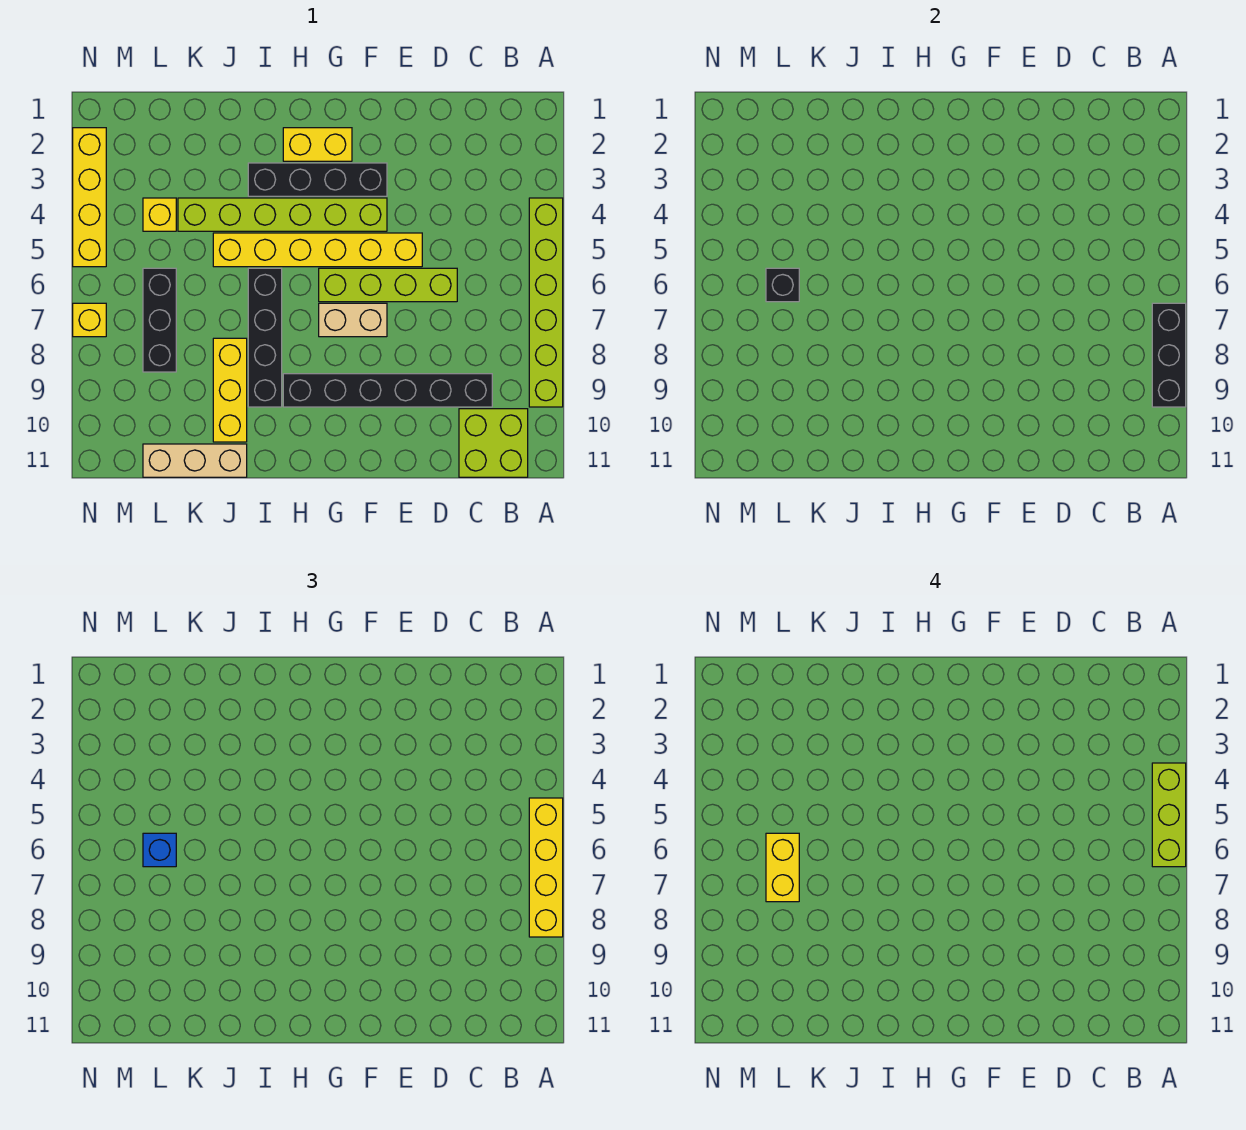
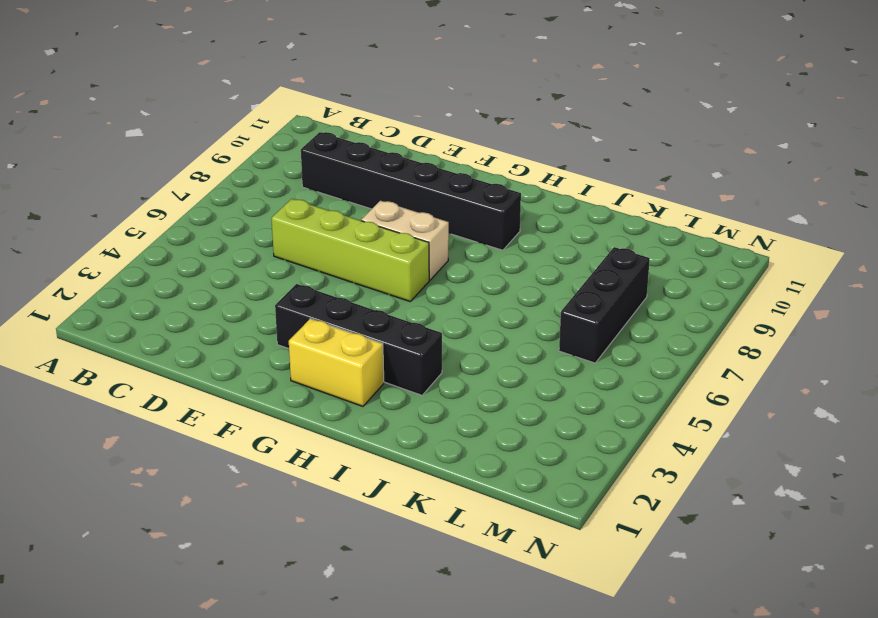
none -> lime 1x6 brick [529,198,563,407]
none -> lime 2x2 brick [459,409,528,477]
none -> yellow 1x6 brick [213,233,422,267]

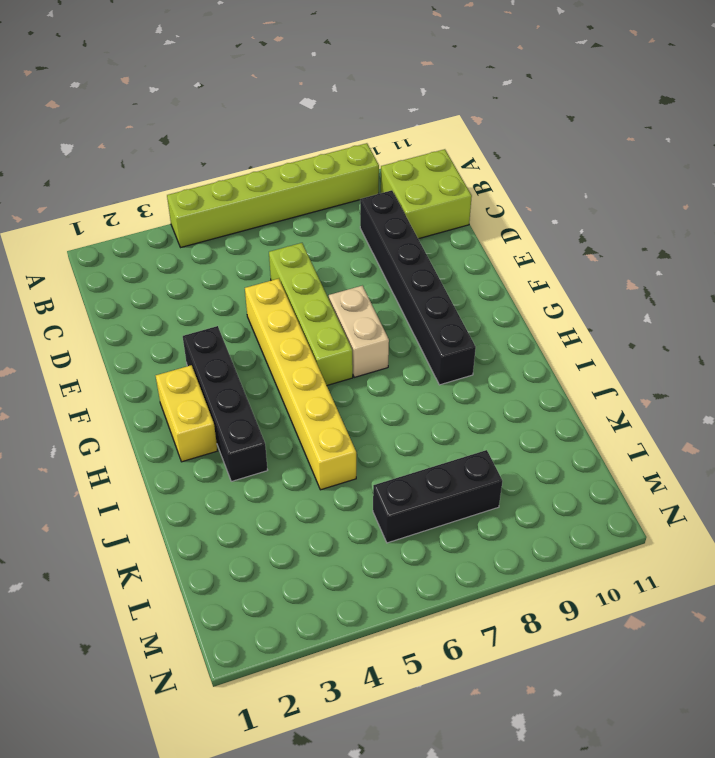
none -> lime 1x6 brick [178,198,387,231]
none -> black 1x4 brick [248,268,282,407]
none -> yellow 1x3 brick [213,338,247,442]

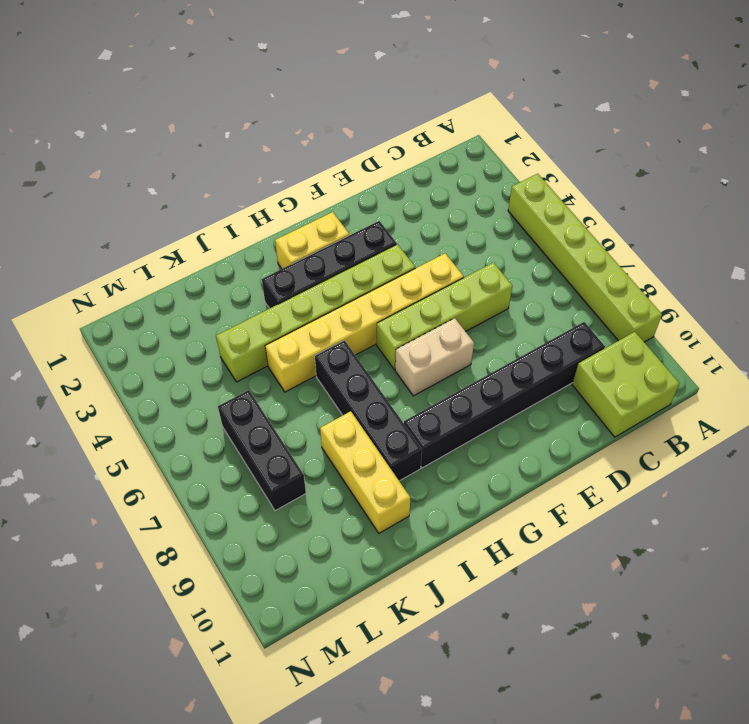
none -> tan 1x3 brick [143,444,247,477]
none -> yellow 1x1 brick [143,198,176,231]
none -> yellow 1x4 brick [73,128,106,267]

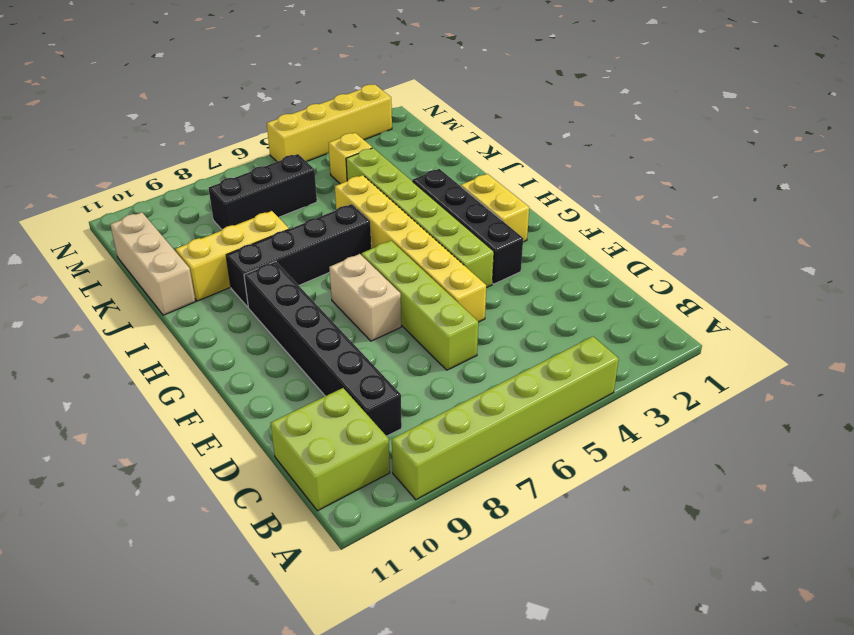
none -> yellow 1x1 brick [73,303,106,337]
none -> black 1x3 brick [1152,303,1186,407]
none -> black 1x1 brick [766,268,799,302]

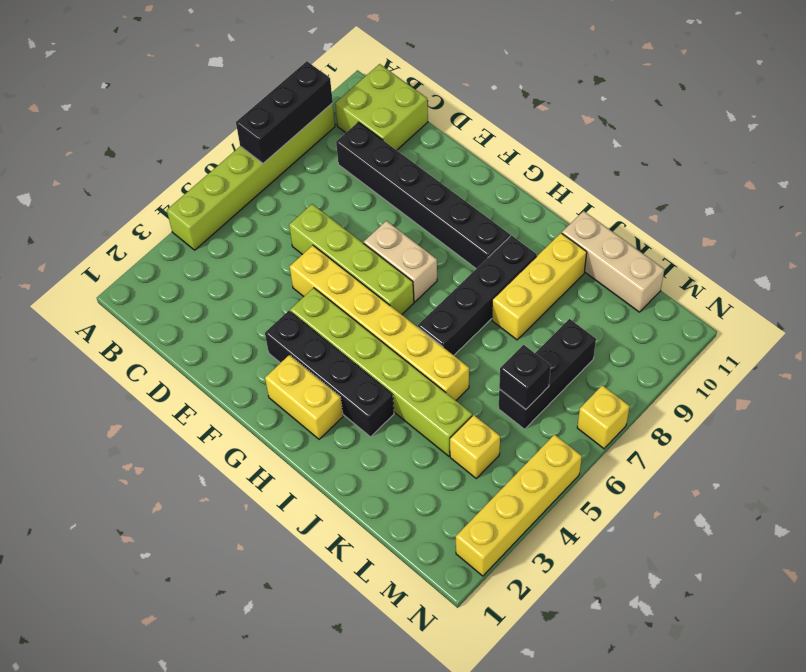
none -> yellow 1x4 brick [529,798,563,937]
none -> blue 1x1 brick [143,833,176,867]
none -> lime 1x3 brick [1152,763,1186,867]

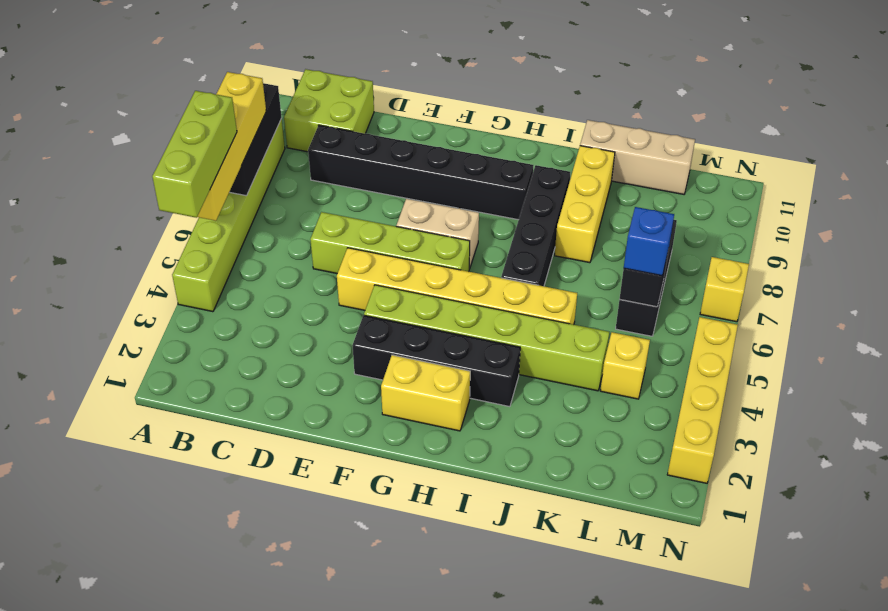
none -> yellow 1x2 brick [766,833,799,902]

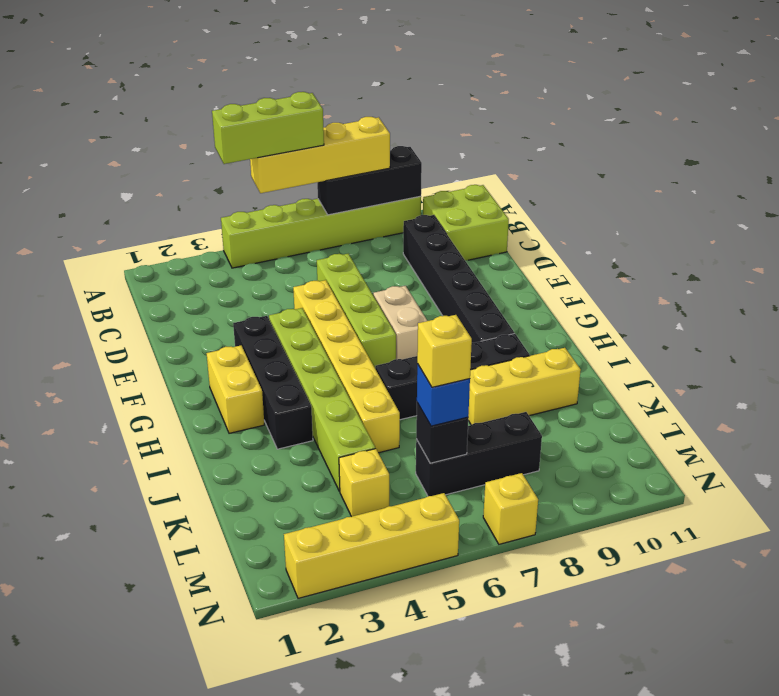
yellow 1x1 brick [417,315,472,387] -> yellow 1x2 brick [766,833,799,902]
none -> tan 1x3 brick [143,444,247,477]

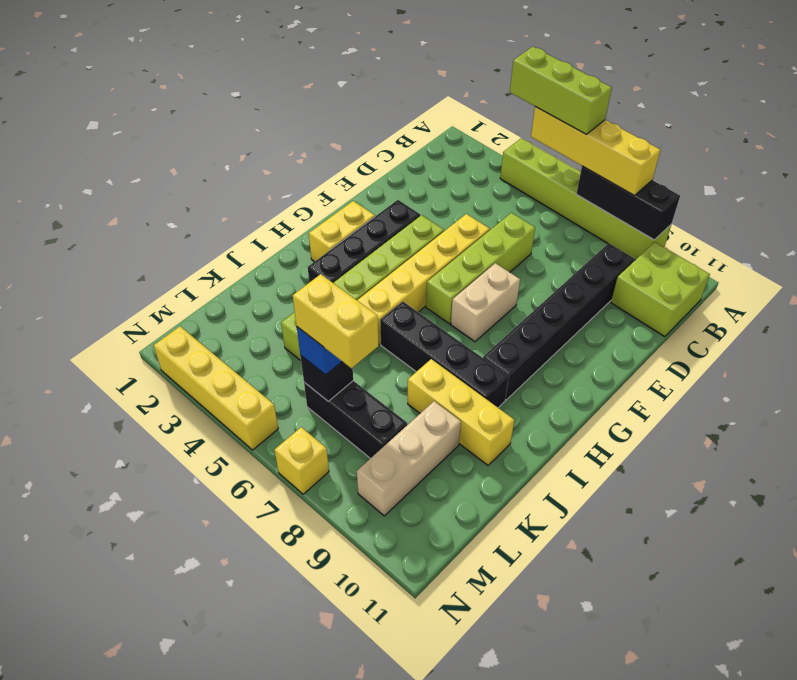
tan 1x3 brick [357,401,461,516] -> tan 1x3 brick moved to [143,444,247,477]
none -> yellow 1x1 brick [143,198,176,231]

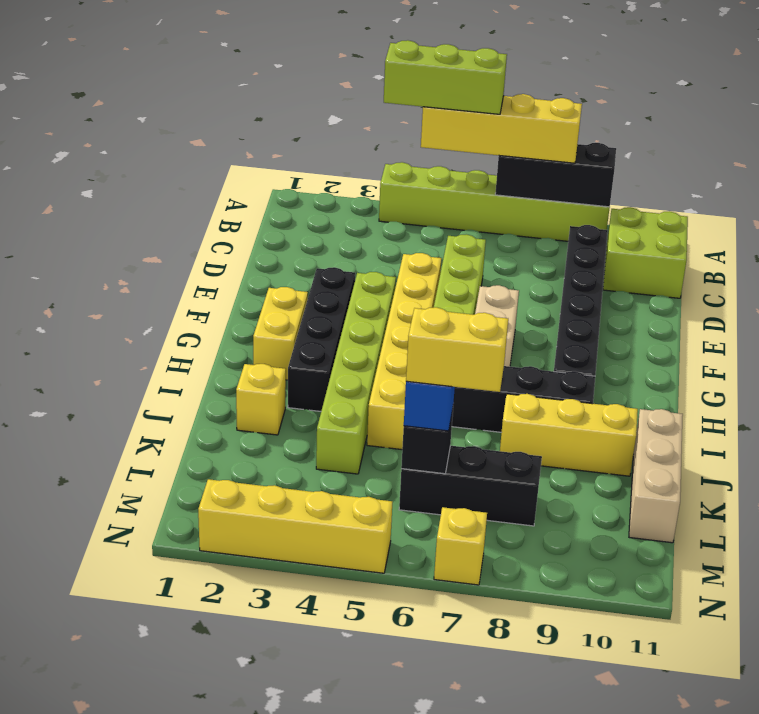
yellow 1x1 brick [236,364,286,435] -> yellow 1x1 brick moved to [143,198,176,231]

